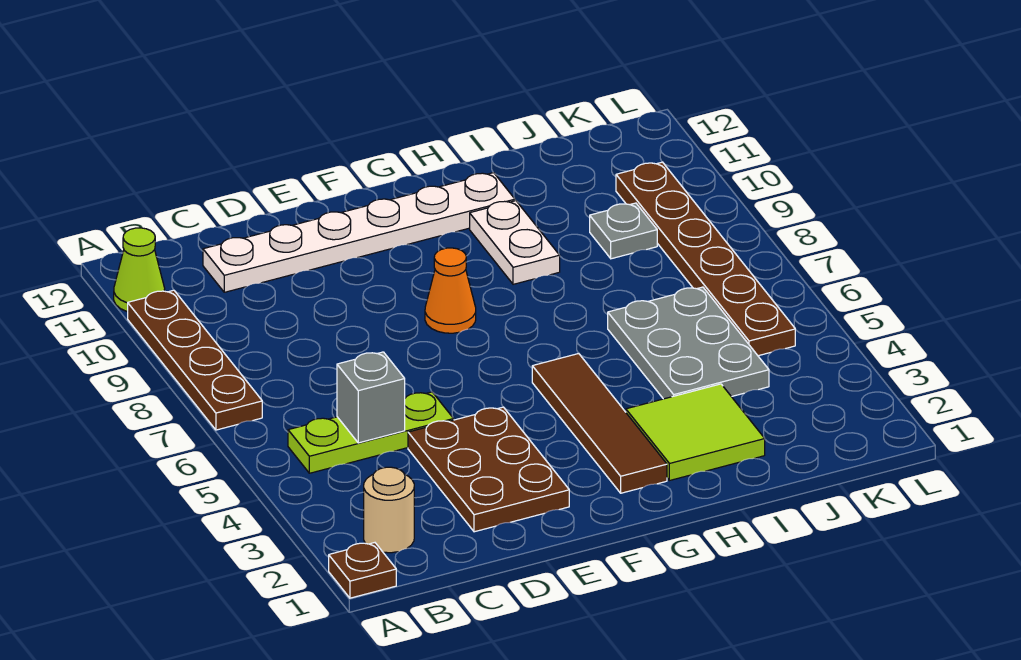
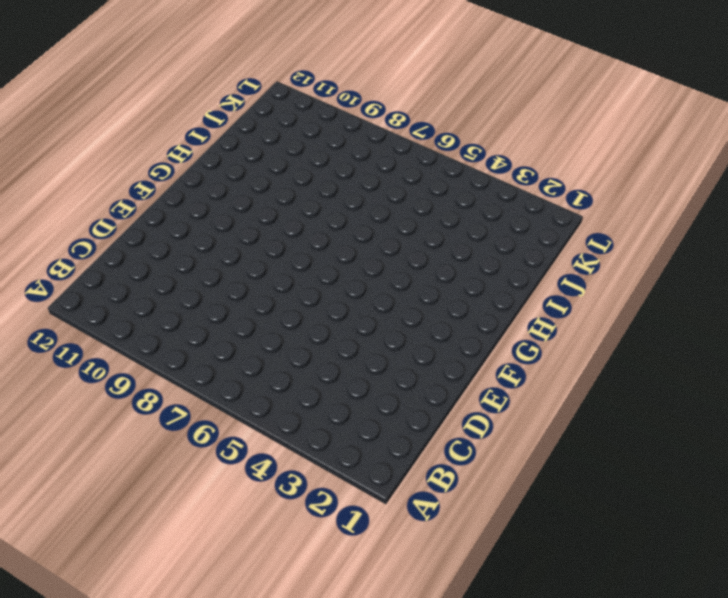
none -> brown 1x1 plate [329,543,396,598]
none -> brown 1x4 plate [128,290,262,430]
none -> lime 1x1 cone [114,228,165,312]

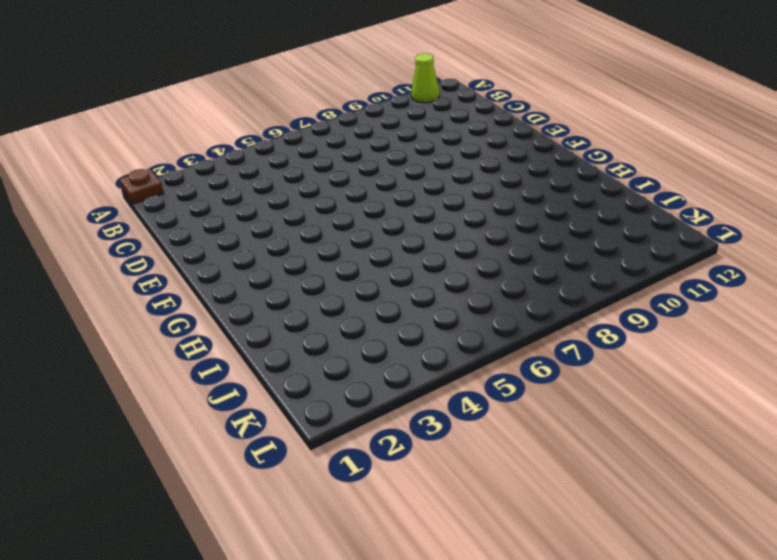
none -> brown 1x4 plate [128,290,262,430]
none -> tan 1x1 round brick [364,467,414,553]
none -> lime 1x3 plate [288,392,454,473]

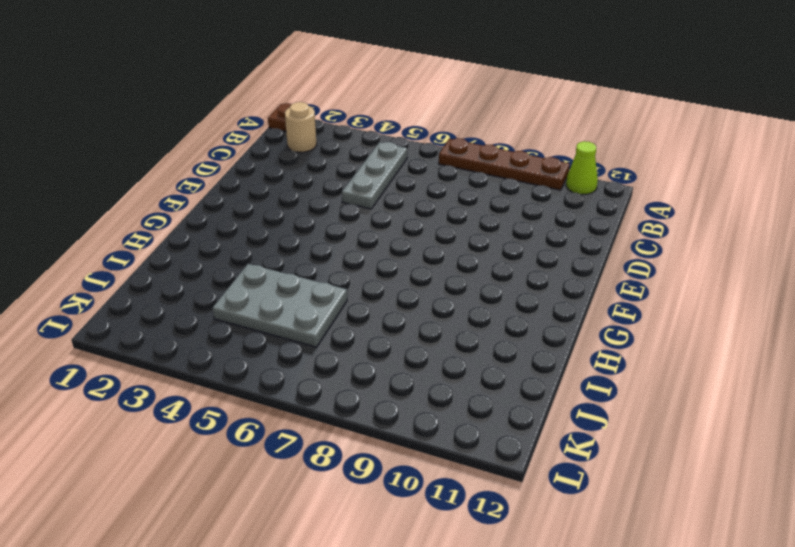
grey 1x3 plate [342,142,407,209] -> lime 1x3 plate [288,392,454,473]
none -> white 1x6 plate [203,173,515,292]
none -> brown 2x3 plate [408,407,569,532]
none -> orange 1x1 cone [425,248,476,333]

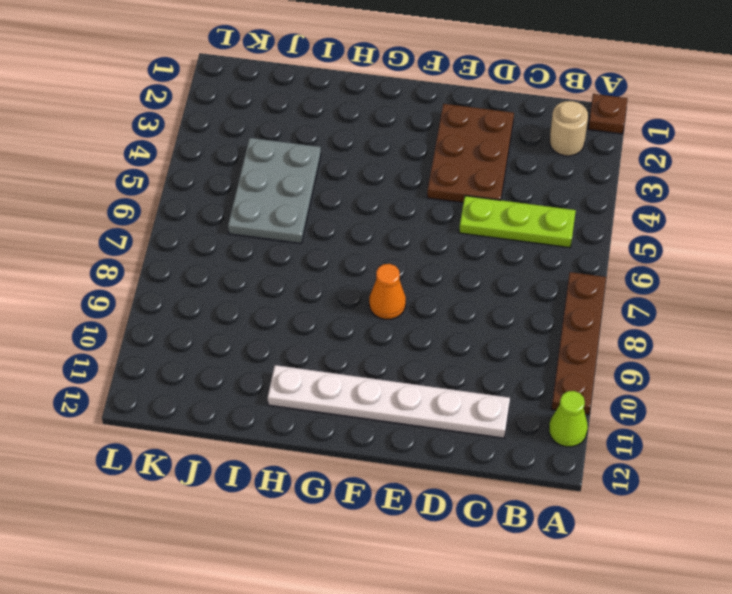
none -> brown 1x4 tile [532,353,667,493]
none -> lime 2x2 tile [626,384,765,481]
none -> white 1x2 plate [470,201,560,284]

